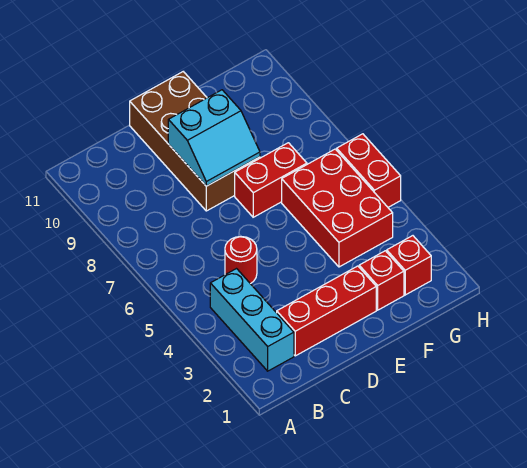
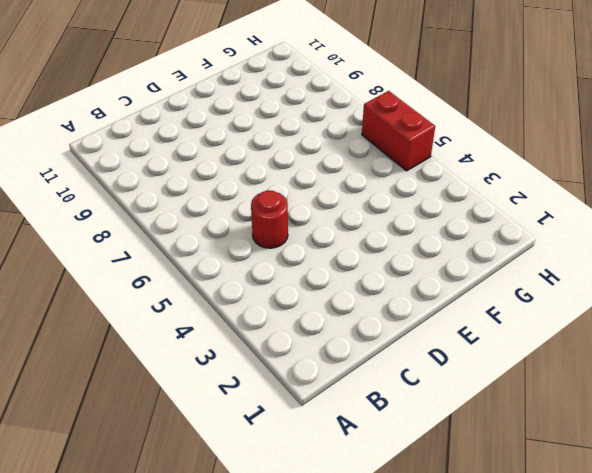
none -> cyan 1x3 brick [210,269,294,371]
none -> red 1x3 brick [277,266,376,356]

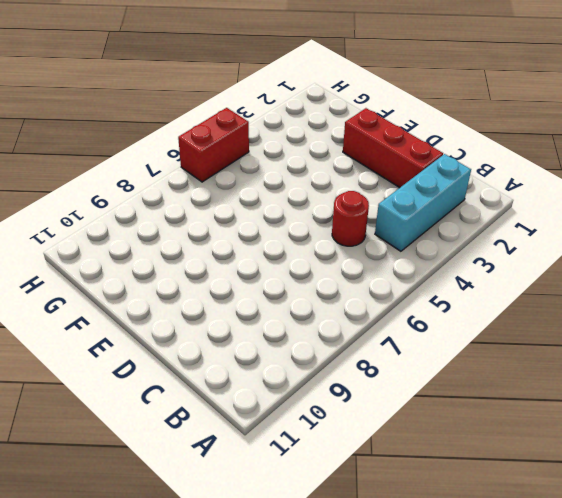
none -> brown 2x4 brick [130,72,260,211]
none -> red 1x2 brick [235,143,307,217]

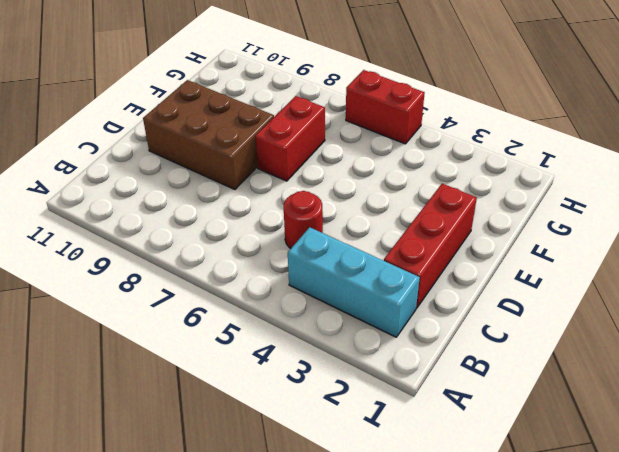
brown 2x3 brick [143,80,274,189] -> brown 2x4 brick [130,72,260,211]
none -> red 1x1 brick [359,251,404,310]
none -> red 2x3 brick [282,149,393,267]

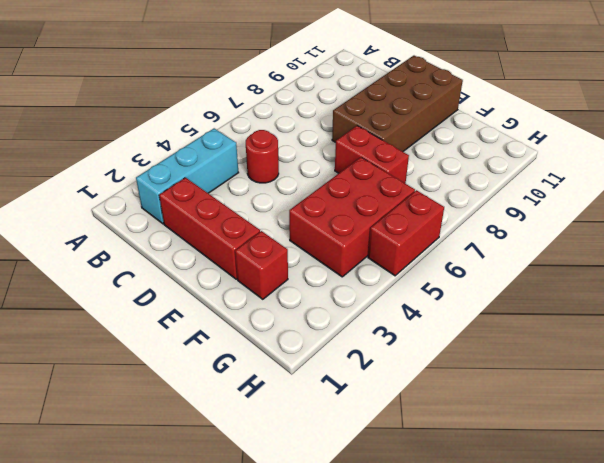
none -> red 1x1 brick [387,236,431,295]
none -> cyan 2x2 slope [168,90,260,186]

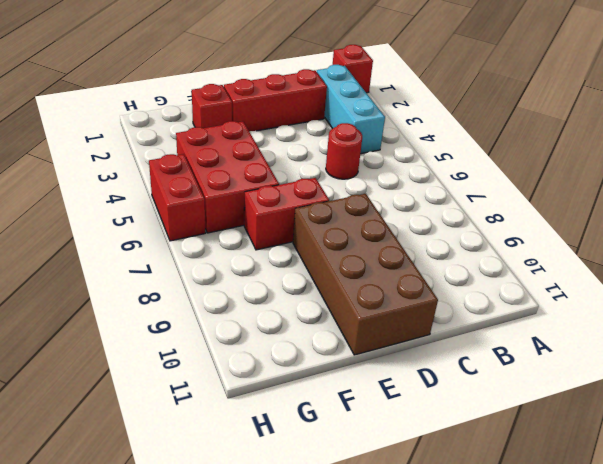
red 1x1 brick [333,45,373,93] -> red 1x1 brick moved to [387,236,431,295]
none -> cyan 2x2 slope [168,90,260,186]

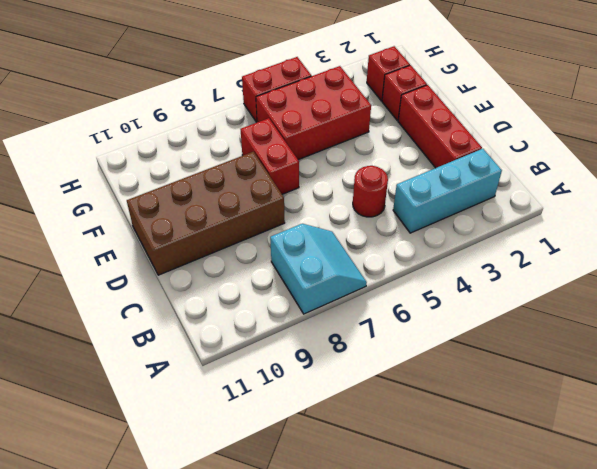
cyan 2x2 slope [270,224,367,314] -> cyan 2x2 slope moved to [168,90,260,186]

